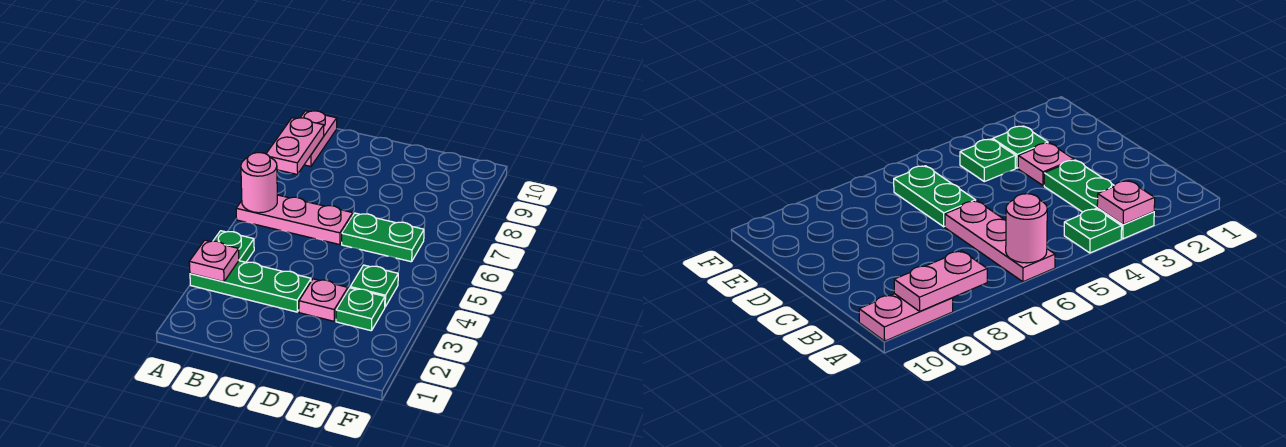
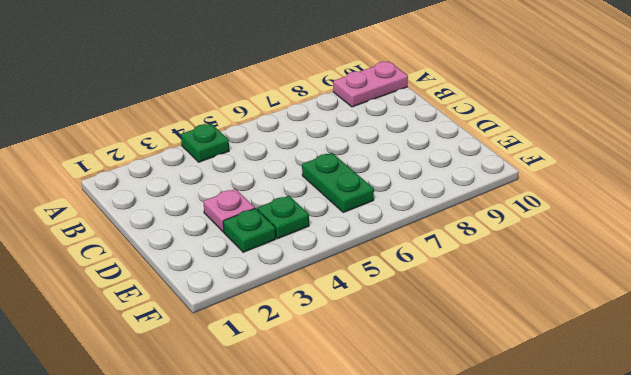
none -> green 1x3 plate [190,261,311,312]
none -> pink 1x3 plate [236,195,353,245]

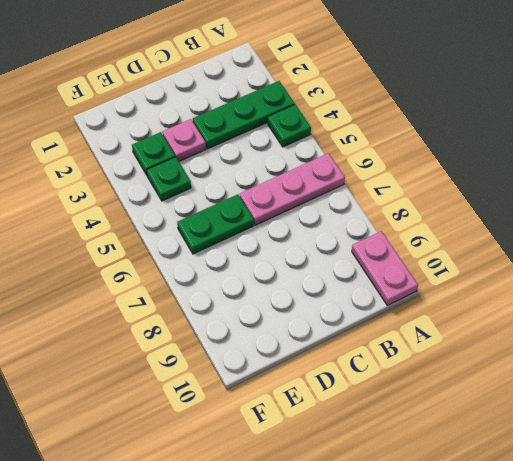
none -> pink 1x1 plate [189,240,239,282]
none -> pink 1x1 round brick [241,153,277,213]

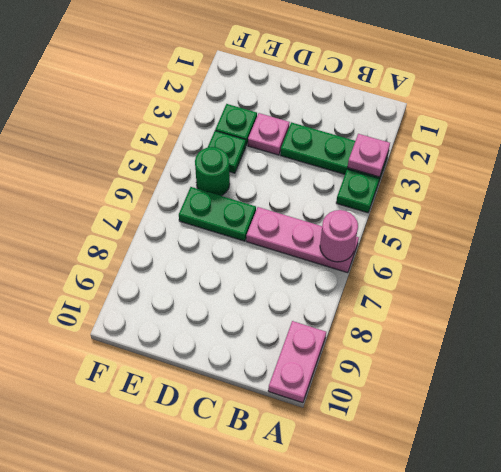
green 1x1 round brick [195,147,230,196] -> none
none -> pink 1x2 plate [266,118,324,174]

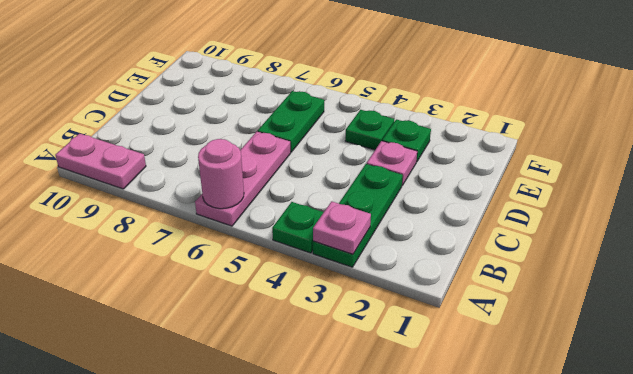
none -> pink 1x2 plate [266,118,324,174]

